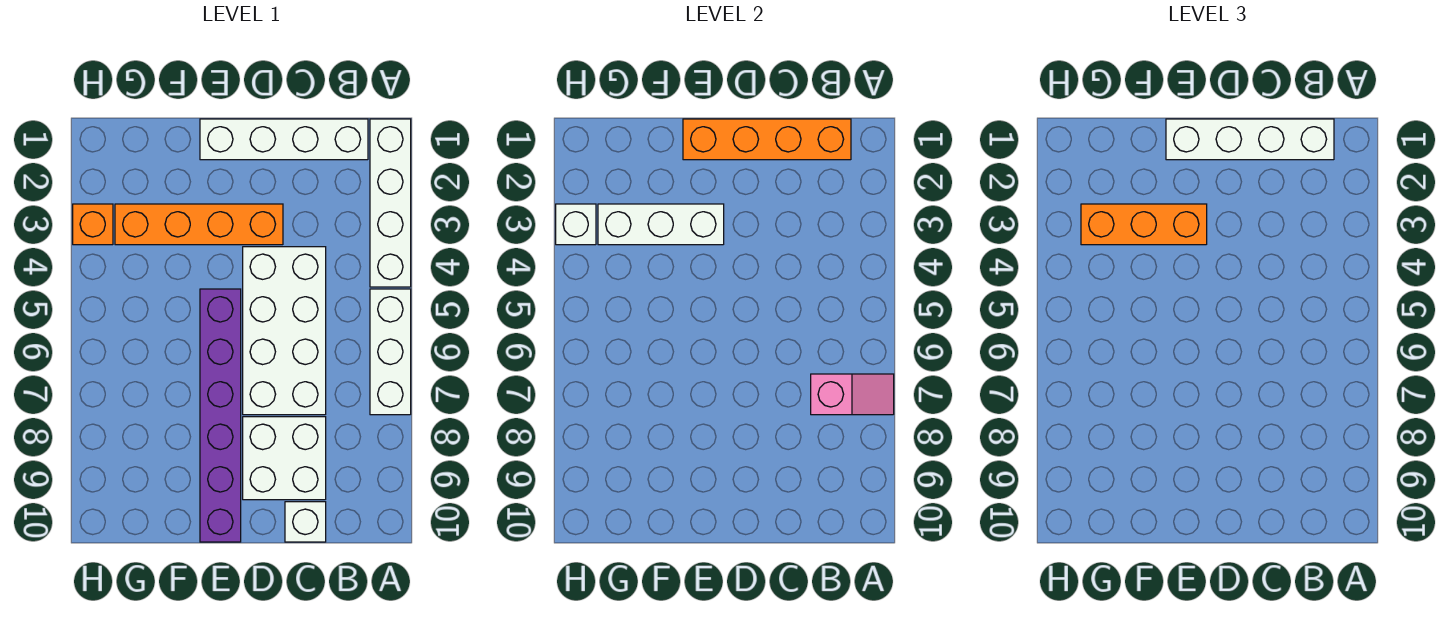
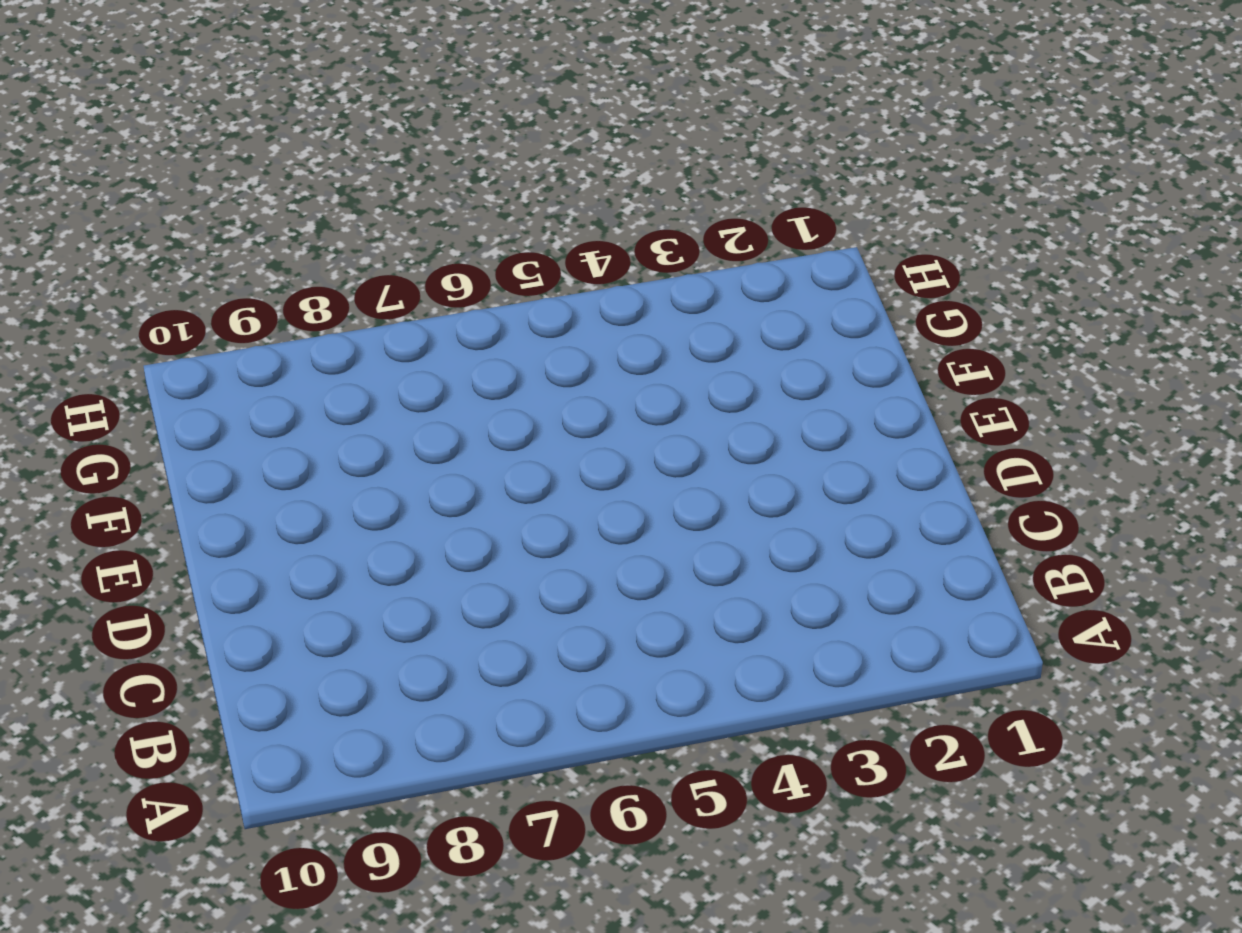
none -> white 1x4 brick [370,119,411,287]
none -> white 1x3 brick [370,289,411,415]
none -> white 1x4 brick [200,119,368,160]

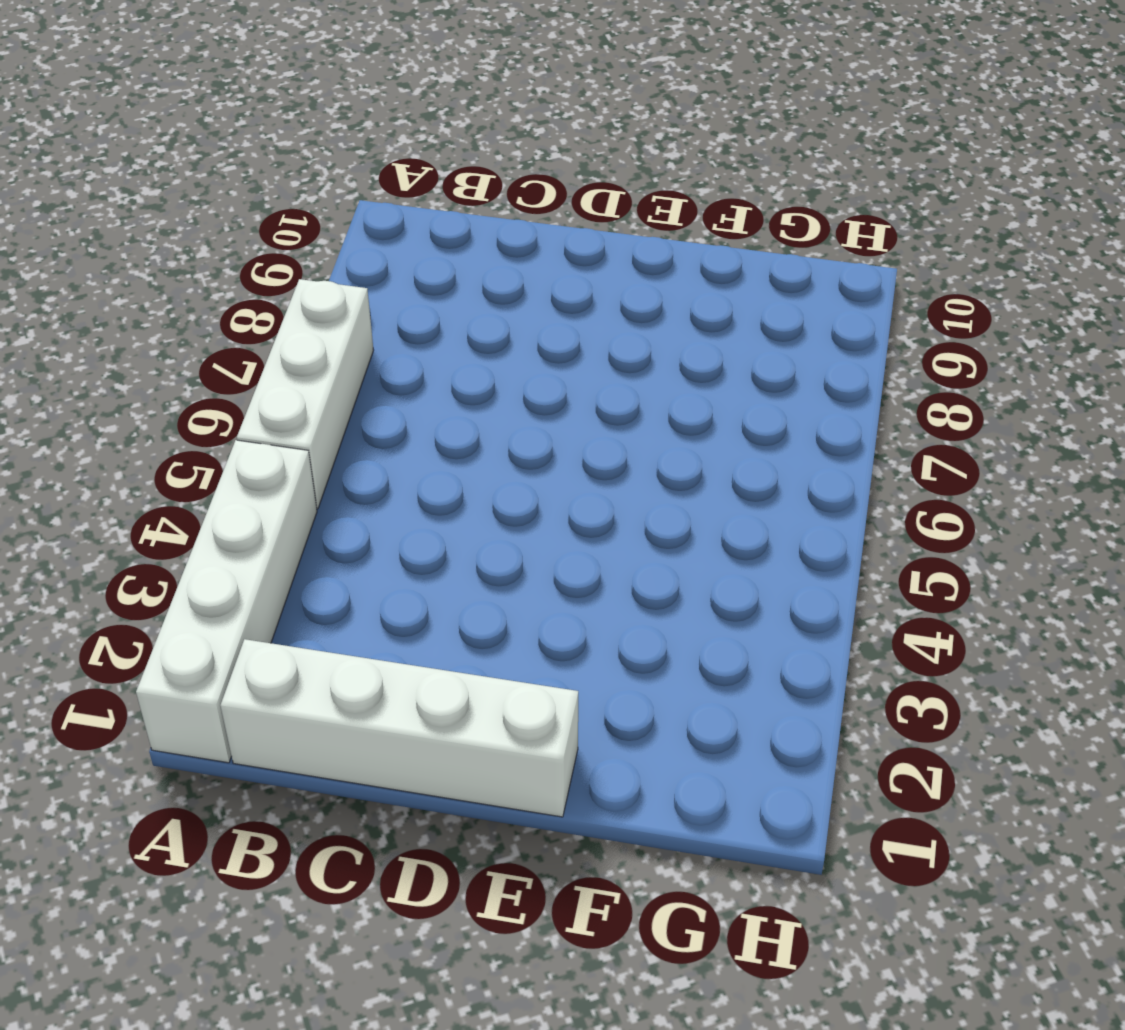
none -> white 2x4 brick [243,247,326,415]
none -> white 2x2 brick [243,417,326,500]
none -> white 1x1 brick [285,502,326,542]

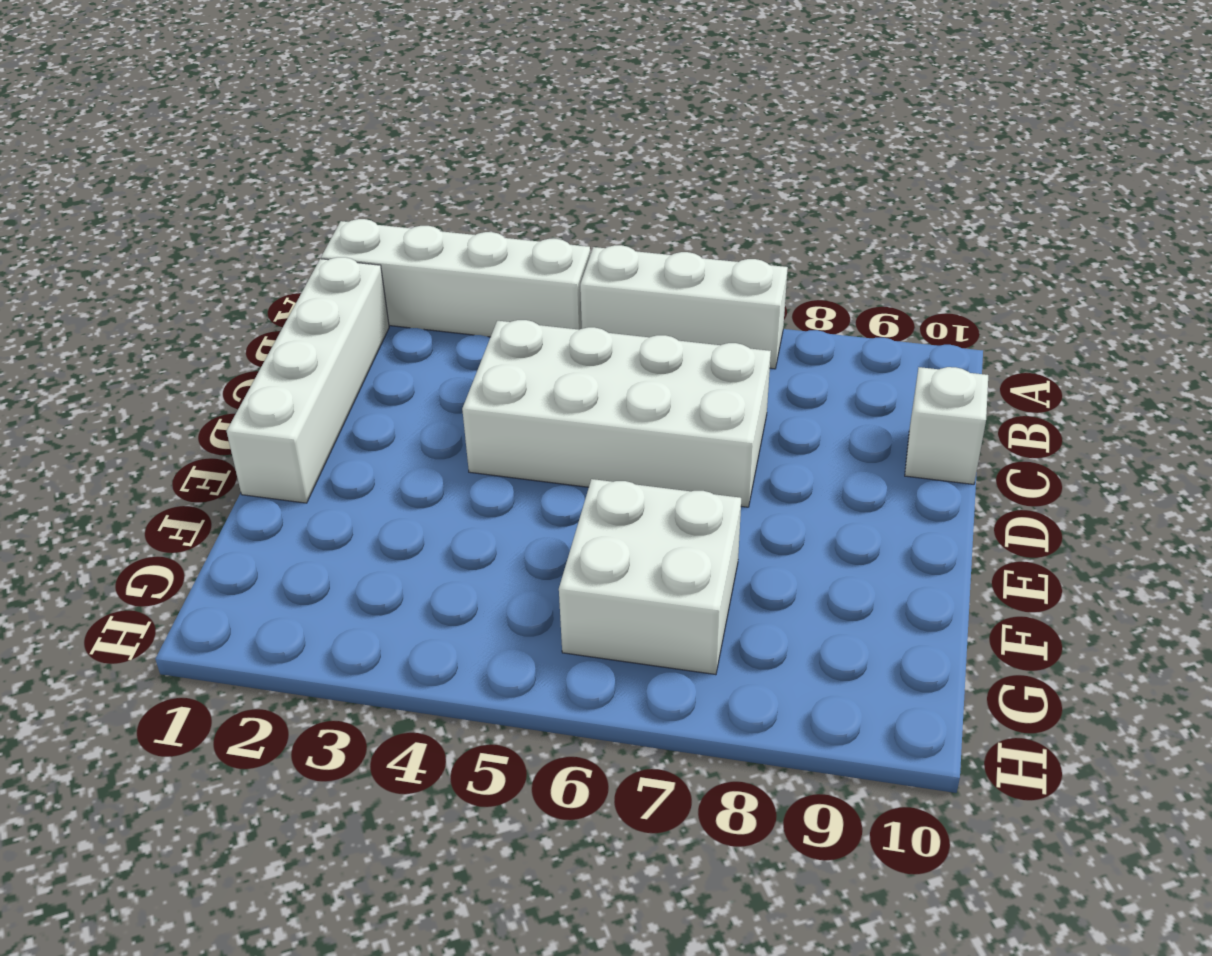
white 2x2 brick [559,479,741,675] -> white 2x2 brick moved to [243,417,326,500]
none -> orange 1x4 brick [115,204,283,245]
none -> purple 1x6 brick [200,289,241,542]
none -> orange 1x1 brick [73,204,113,245]

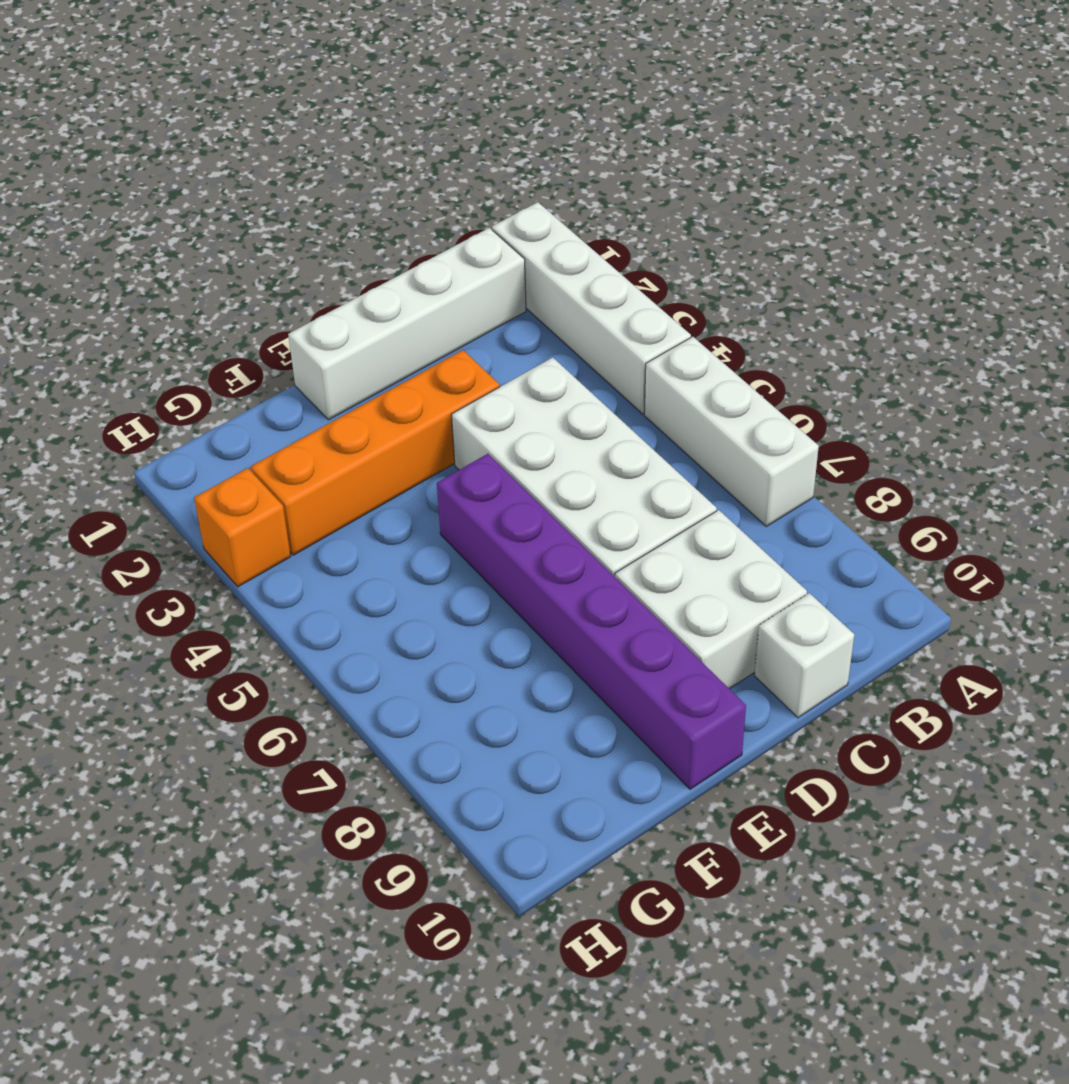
none -> pink 1x2 slope [811,374,894,415]
none -> orange 1x4 brick [683,119,851,160]
none -> white 1x3 brick [598,204,724,245]

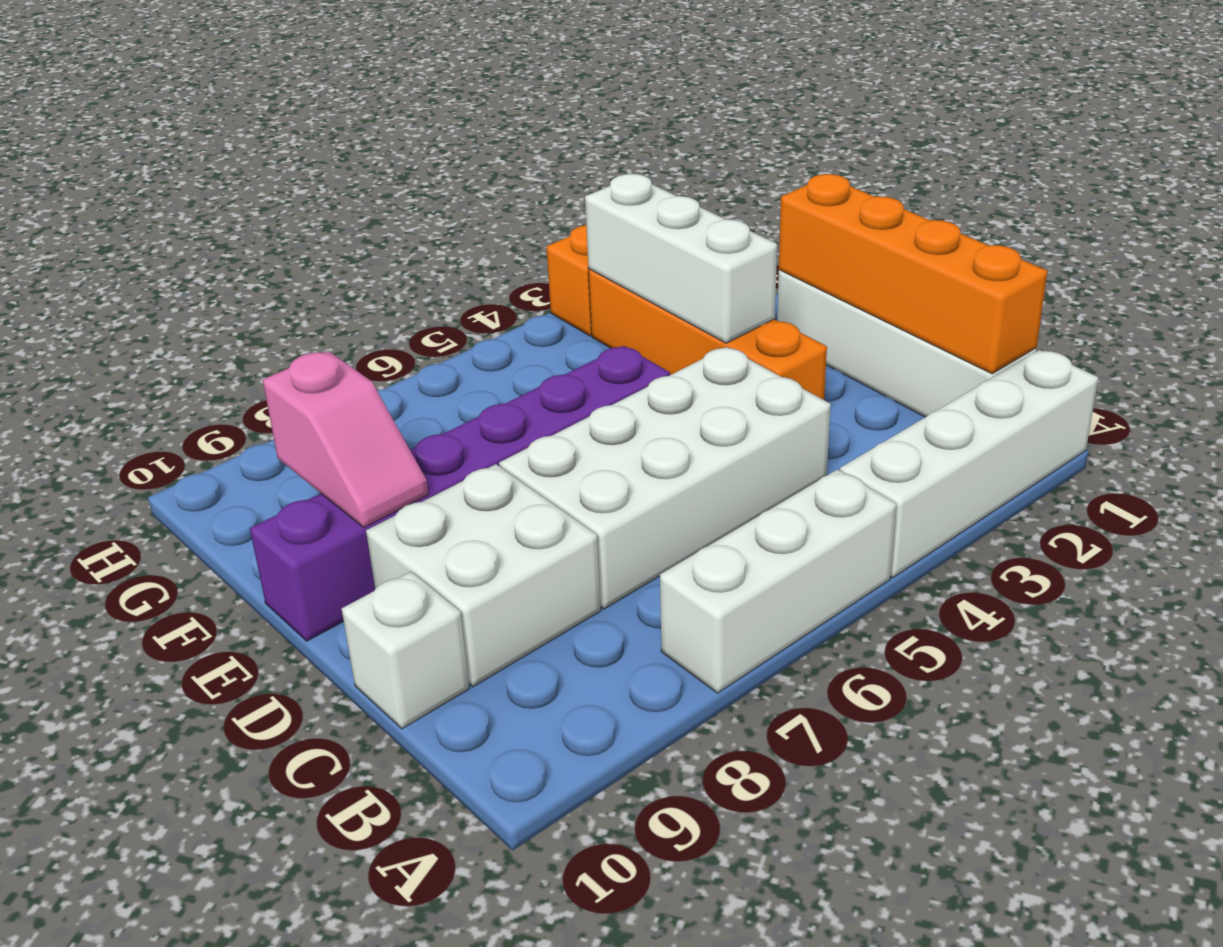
pink 1x2 slope [263,351,429,527] -> pink 1x2 slope moved to [811,374,894,415]
none -> white 1x1 brick [556,204,596,245]
none -> white 1x4 brick [1166,119,1334,160]
none -> orange 1x3 brick [1081,204,1207,245]

